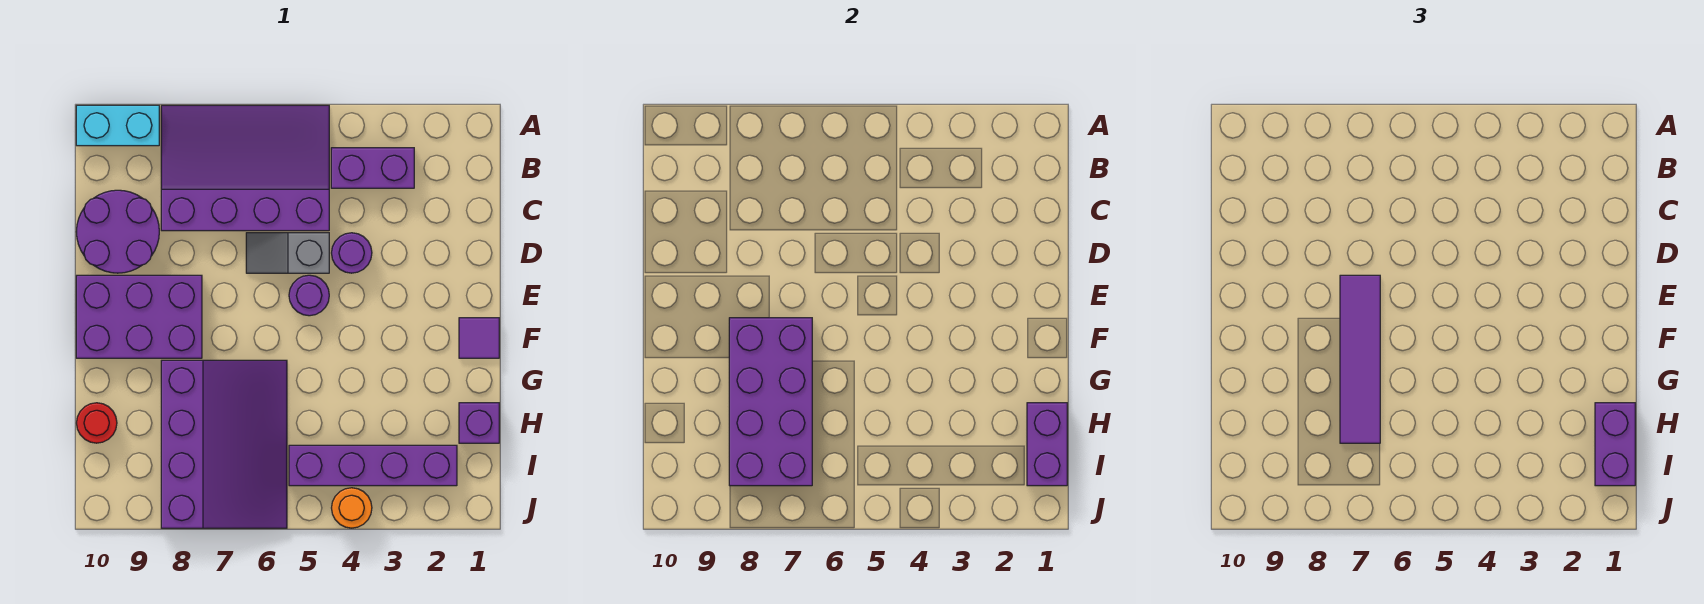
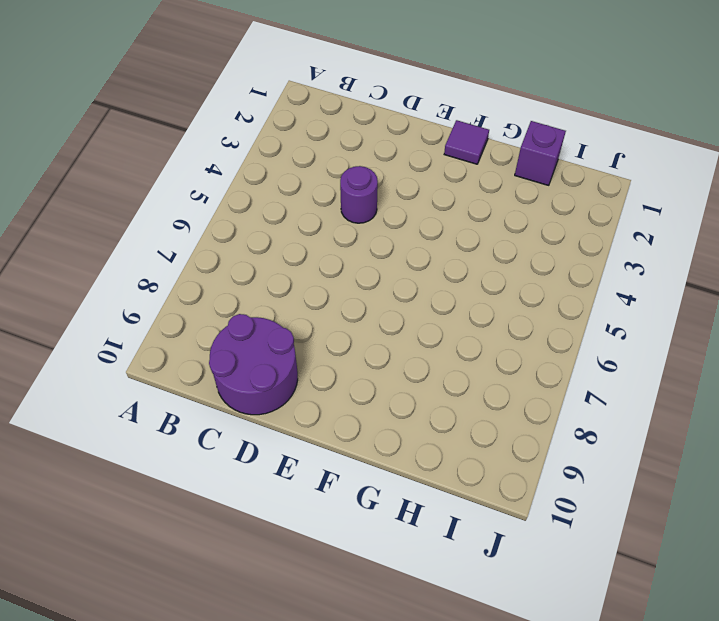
none -> purple 3x4 slope [161,105,329,231]
none -> cyan 1x2 brick [76,105,159,146]
none -> purple 1x2 brick [331,148,414,188]

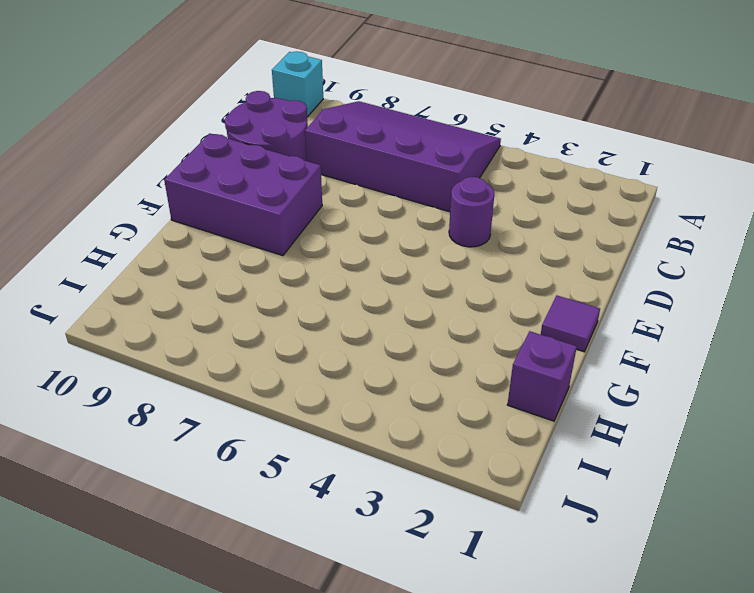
cyan 1x1 brick [272,51,323,117] -> cyan 1x2 brick [76,105,159,146]
none -> purple 1x2 brick [331,148,414,188]
none -> grey 1x2 slope [246,233,329,273]
none -> purple 1x1 round brick [289,275,329,316]

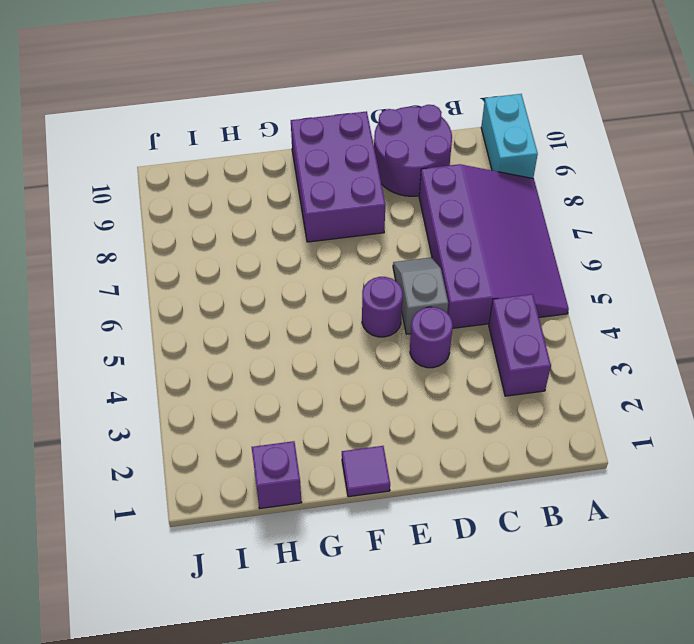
none -> purple 3x4 slope [161,360,287,528]
none -> red 1x1 round brick [77,403,117,443]
none -> purple 1x4 brick [289,445,457,486]

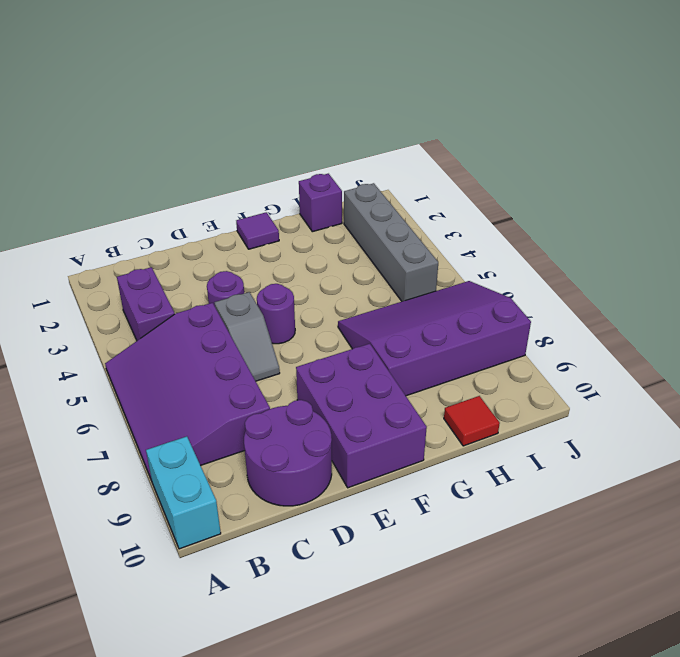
red 1x1 tile [444,396,500,446] -> red 1x1 round brick [77,403,117,443]
grey 1x4 brick [344,183,438,301] -> purple 1x4 brick [289,445,457,486]
none -> orange 1x1 round brick [332,488,372,528]
none -> purple 2x4 brick [729,318,812,486]
none -> purple 1x2 brick [1027,403,1067,486]

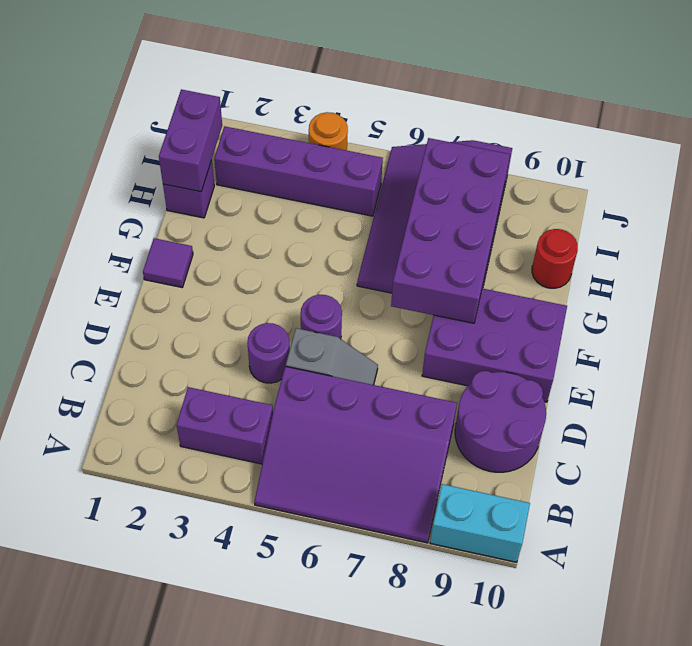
none -> purple 1x4 tile [1340,275,1380,443]
none -> purple 1x2 brick [1595,403,1635,486]

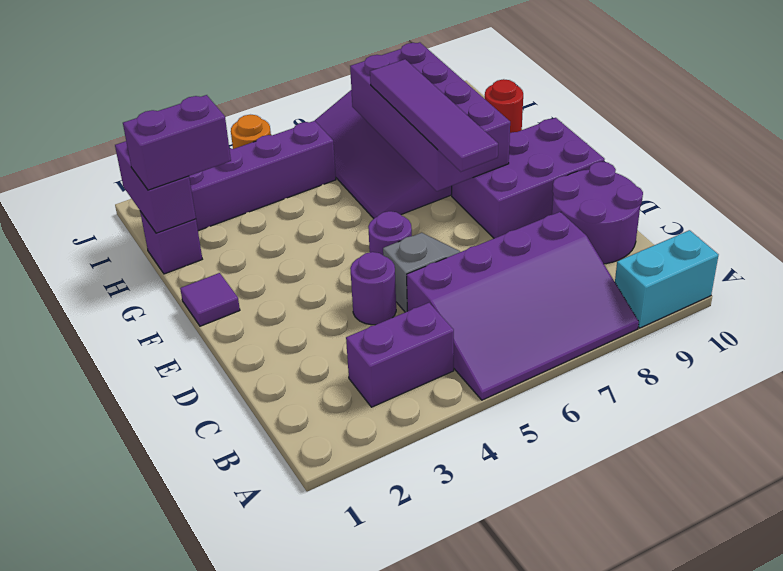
purple 1x2 brick [123,95,231,190] -> purple 1x2 brick turned to [1595,403,1635,486]

